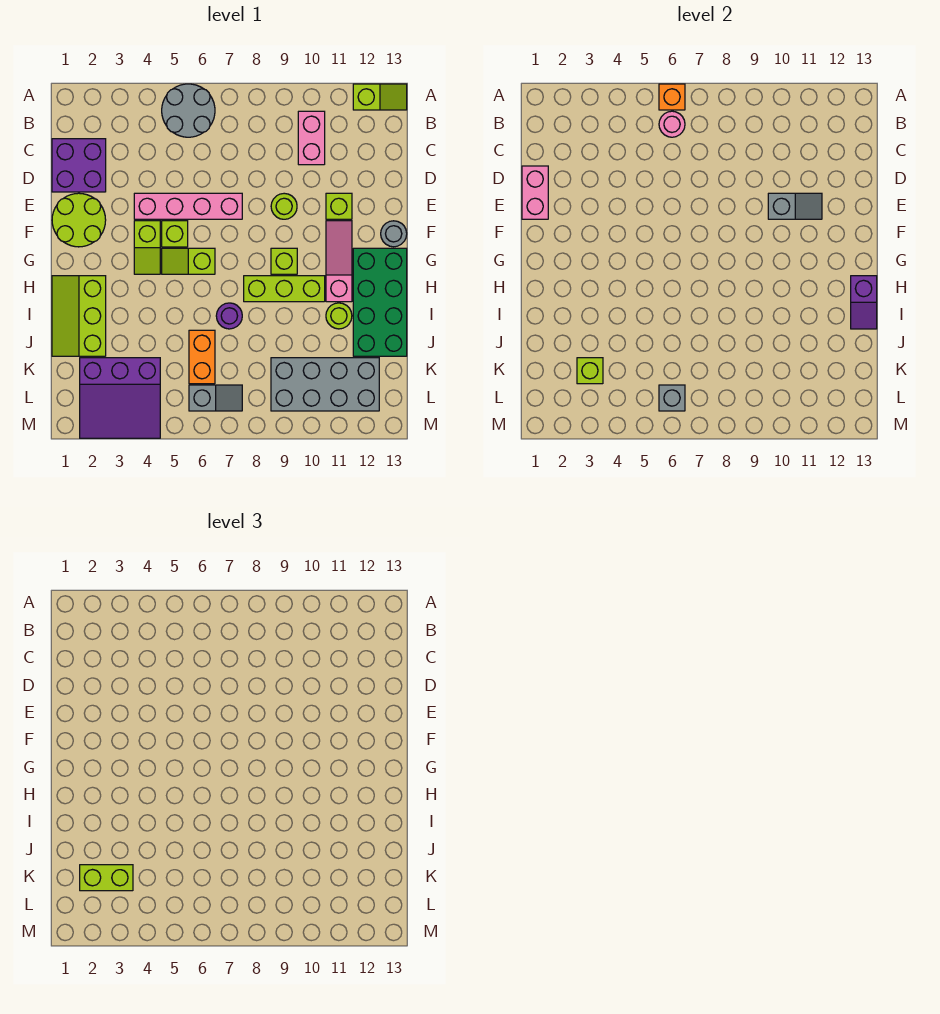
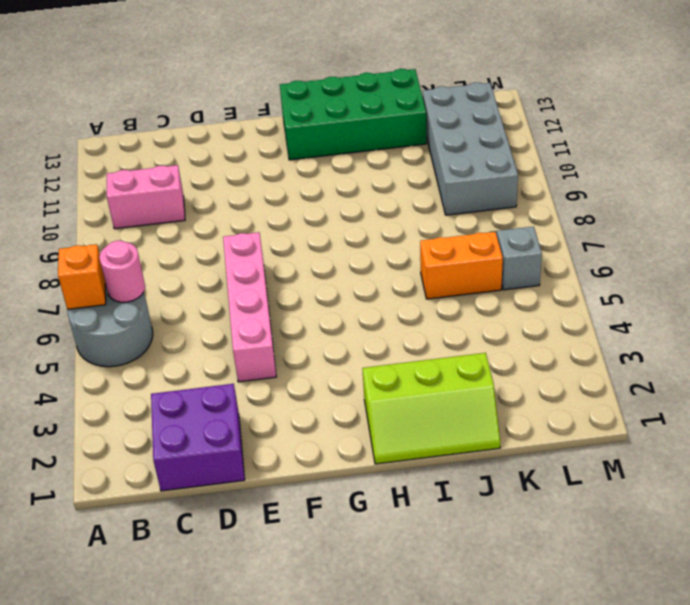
none -> lime 1x2 slope [353,84,407,110]
none -> lime 2x2 round brick [52,193,106,247]
none -> lime 1x1 round brick [271,193,297,219]
none -> lime 1x1 brick [326,193,352,219]

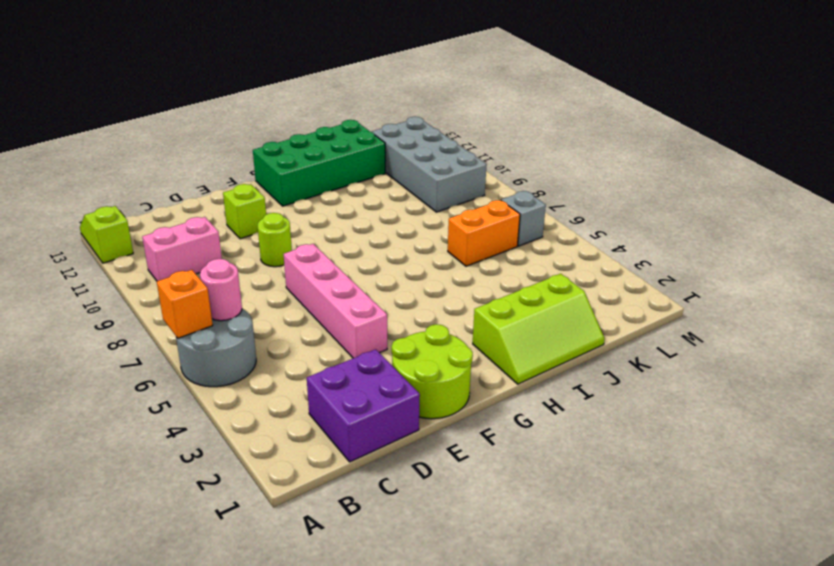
none -> lime 1x2 slope [134,221,160,274]
none -> lime 1x1 brick [162,221,188,247]
none -> pink 1x3 slope [326,221,352,302]
none -> grey 1x1 round brick [381,221,407,247]

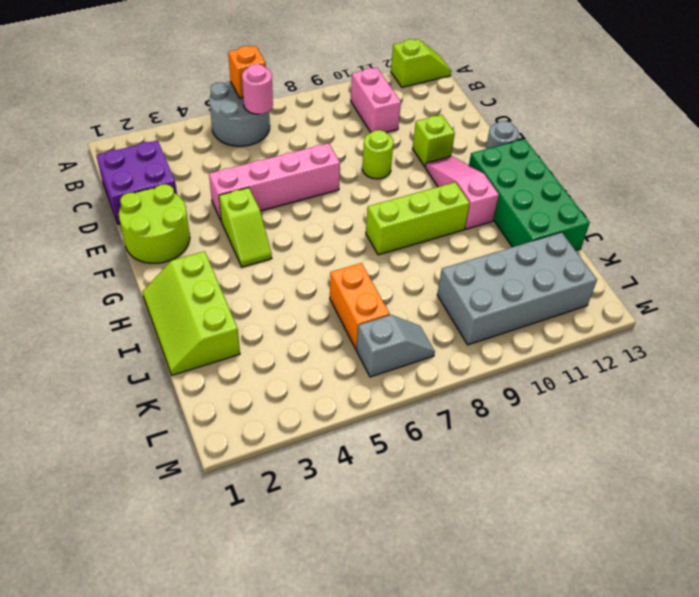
none -> lime 1x1 brick [162,221,188,247]
none -> lime 1x2 slope [162,248,215,274]
none -> lime 1x1 brick [271,248,297,274]
none -> purple 1x1 round brick [216,303,242,329]

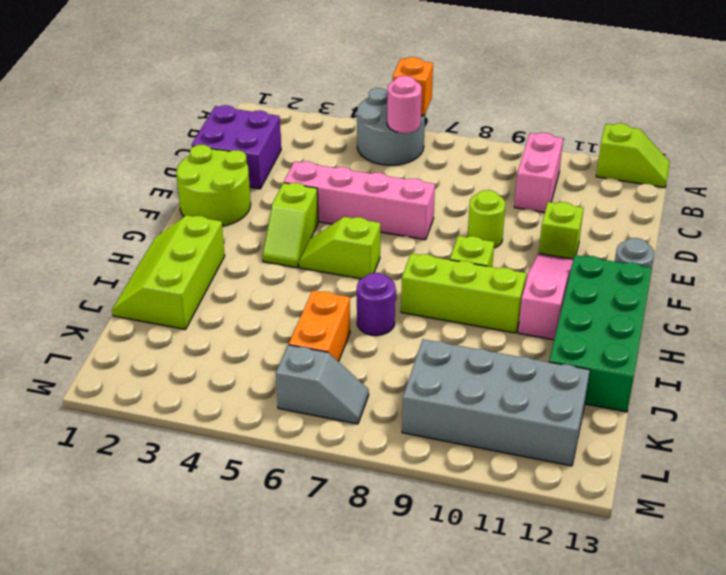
none -> lime 1x1 brick [162,221,188,247]
none -> lime 1x1 round brick [326,303,352,329]
none -> purple 3x3 slope [80,358,160,438]
none -> pink 1x2 brick [522,166,548,219]

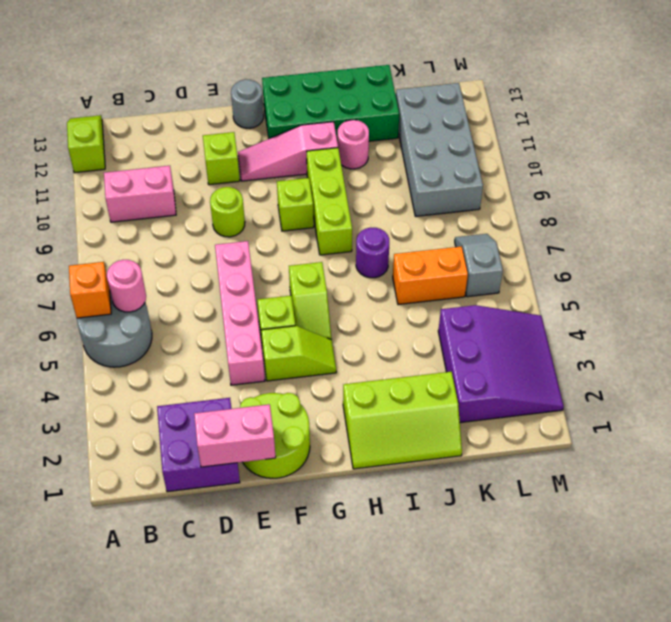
pink 1x1 round brick [338,120,369,169] -> lime 1x1 round brick [326,303,352,329]
none -> grey 1x2 slope [768,193,822,219]
none -> purple 1x2 slope [851,276,877,329]
none -> lime 1x1 brick [577,358,603,384]
none -> grey 1x1 brick [659,385,685,411]

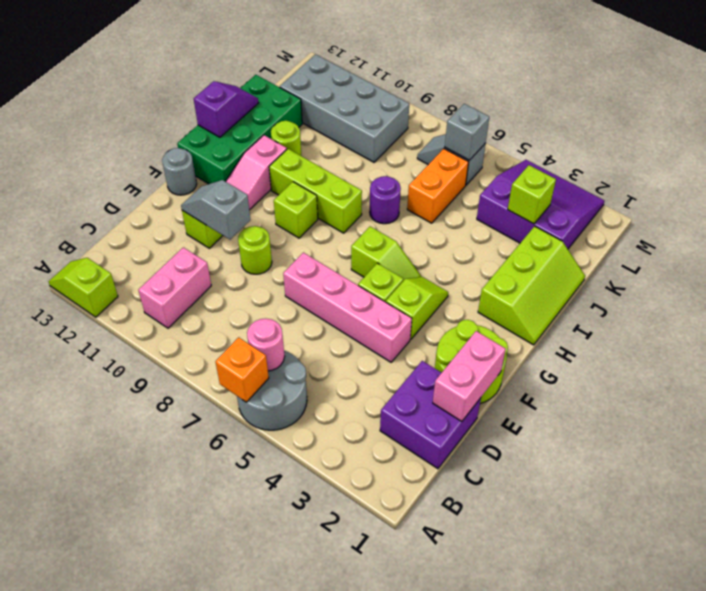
none -> lime 1x2 brick [80,865,133,891]

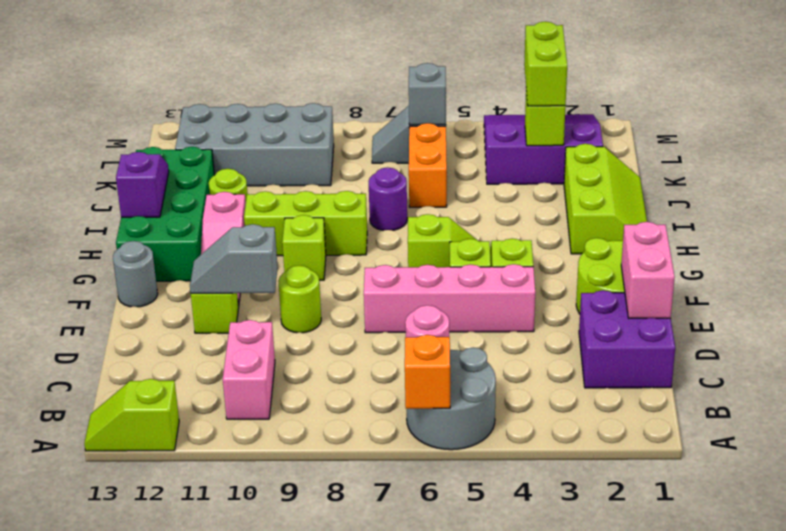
lime 1x2 brick [524,22,567,106] -> lime 1x2 brick turned to [80,865,133,891]

